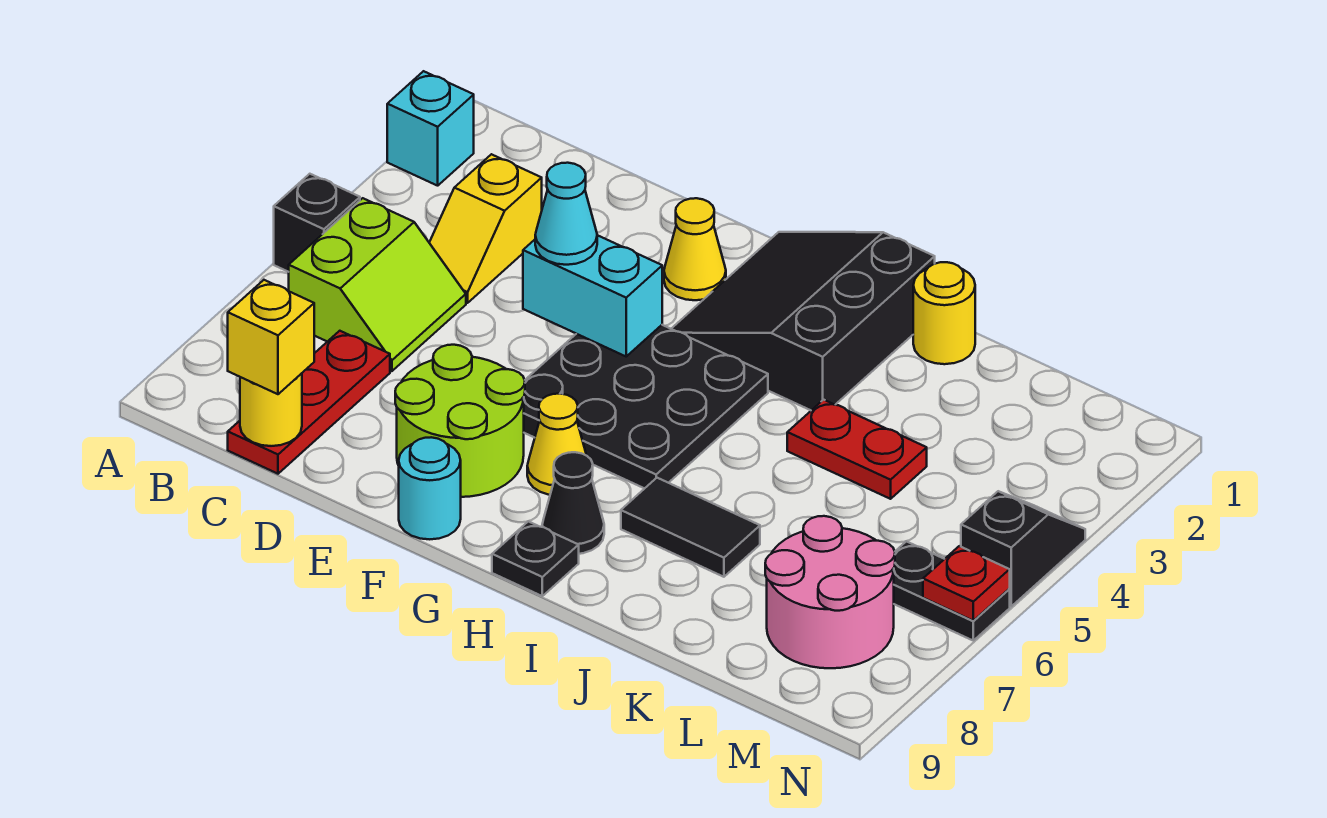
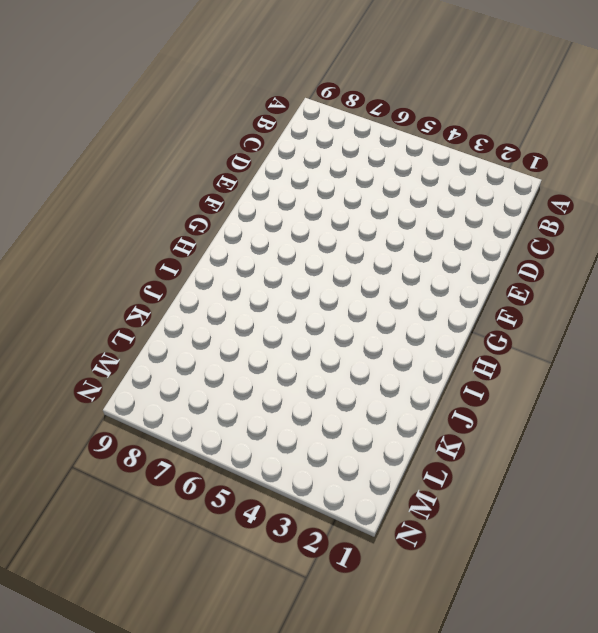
none -> cyan 1x1 brick [387,71,474,186]
none -> black 1x1 brick [274,174,360,272]
none -> lime 2x2 slope [289,198,466,371]

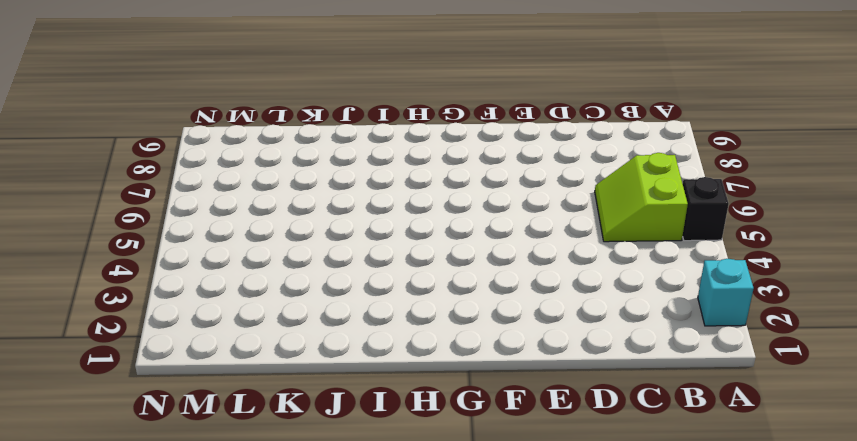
none -> yellow 1x2 slope [429,154,542,303]
none -> red 1x3 plate [228,331,390,474]
none -> lime 2x2 round brick [395,345,525,497]

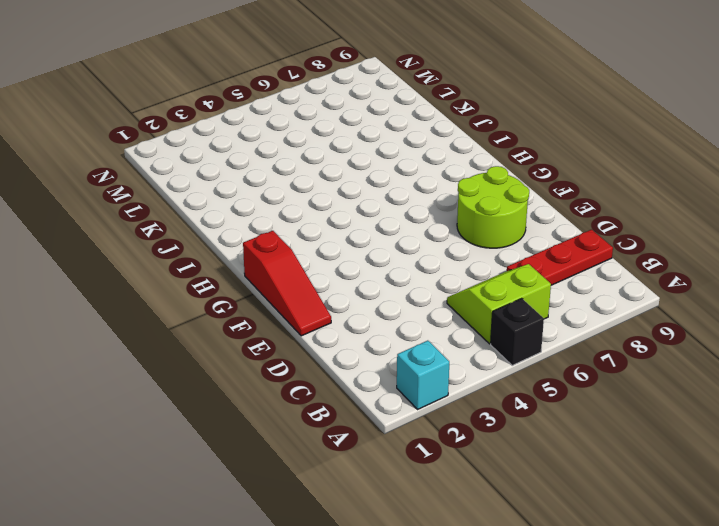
red 1x3 slope [243,231,331,336] -> black 3x3 slope [671,232,935,410]
none -> yellow 1x2 slope [429,154,542,303]
none -> yellow 1x1 cone [664,198,726,300]
none -> black 3x3 plate [524,325,768,489]

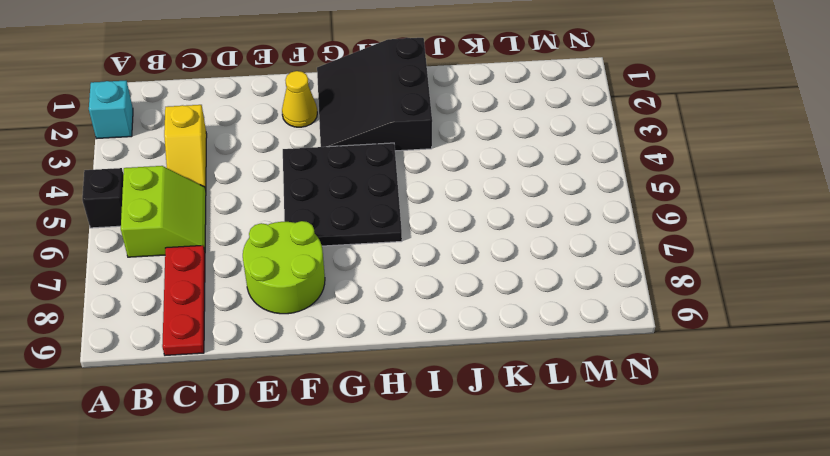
none -> cyan 1x1 round brick [399,437,461,539]
none -> yellow 1x1 cone [527,394,587,495]
none -> black 1x1 cone [542,452,604,554]

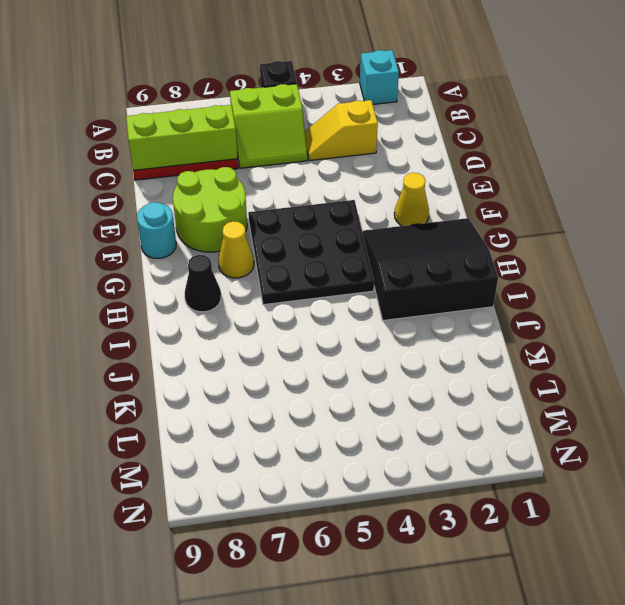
lime 1x3 brick [126,105,237,170] -> yellow 1x1 round brick [240,373,302,446]
none -> black 1x1 plate [492,521,579,596]
none -> black 1x2 tile [621,478,760,577]
none -> yellow 1x1 round brick [913,262,975,364]

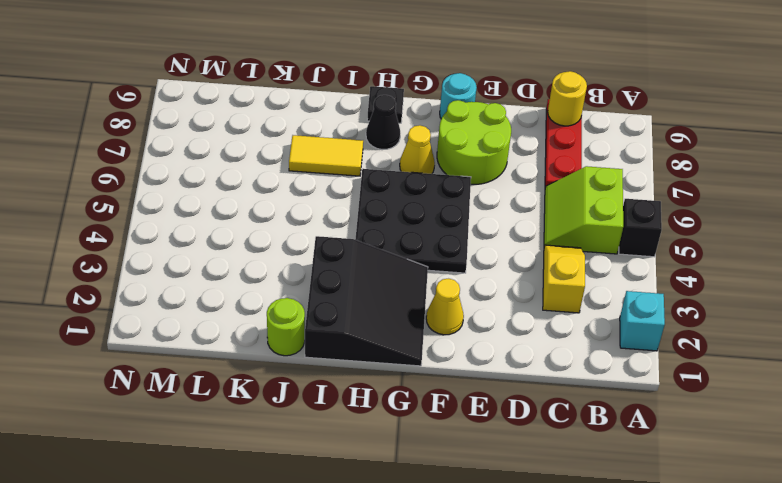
yellow 1x2 tile [289,135,363,176] -> black 1x2 tile [621,478,760,577]
lime 1x1 round brick [267,298,305,356] -> yellow 1x1 round brick [913,262,975,364]
none -> red 1x2 plate [787,400,927,499]
none -> pink 2x2 round brick [765,516,895,668]
none -> black 1x2 plate [894,541,1010,641]

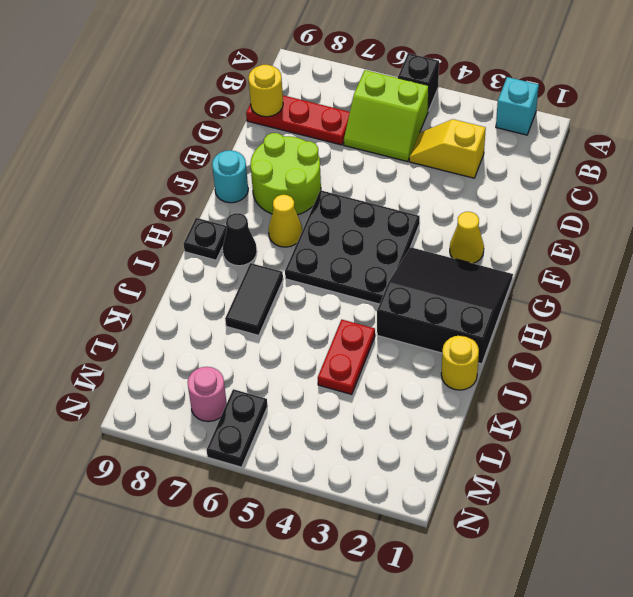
pink 1x1 round brick [188,367,227,422] -> pink 2x2 round brick [765,516,895,668]
none -> black 1x2 slope [961,491,1085,606]
none -> cyan 1x2 brick [523,235,662,356]
none -> red 1x1 plate [923,546,1010,621]

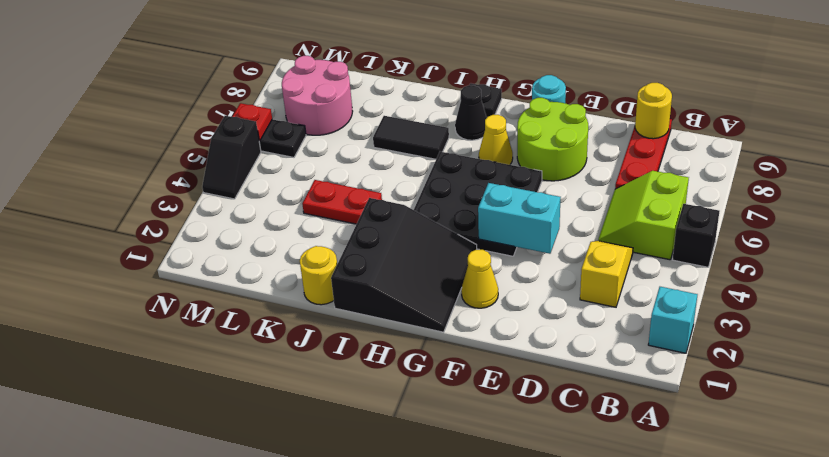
none -> yellow 1x1 brick [228,280,314,394]
none -> cyan 1x1 cone [535,163,597,265]

